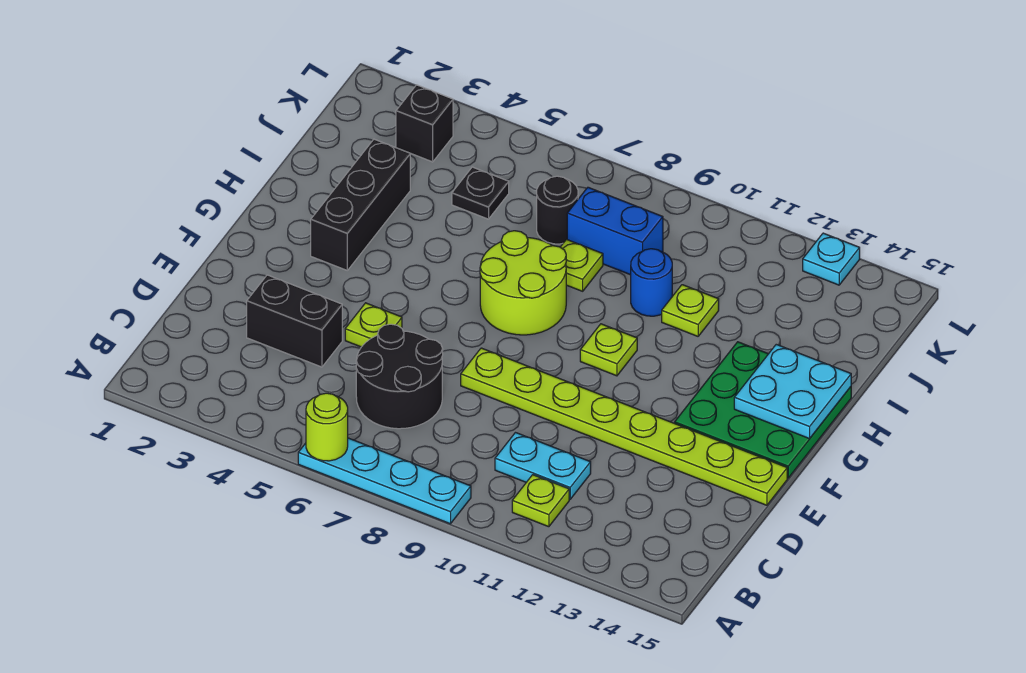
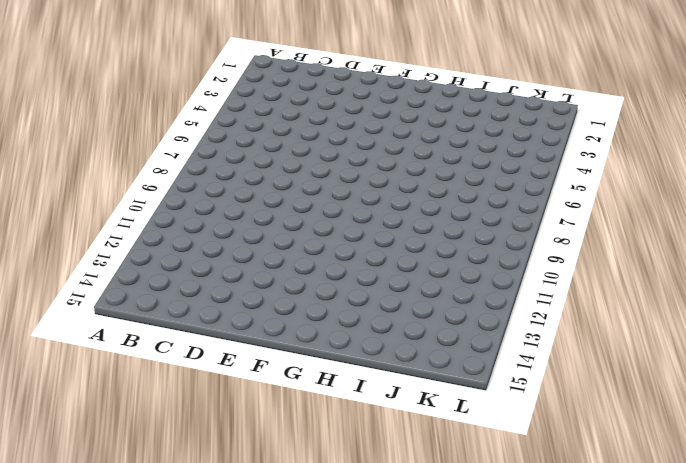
none -> cyan 1x4 plate [298,438,471,524]
none -> lime 1x1 plate [512,475,569,527]
none -> black 2x2 round brick [356,324,443,429]

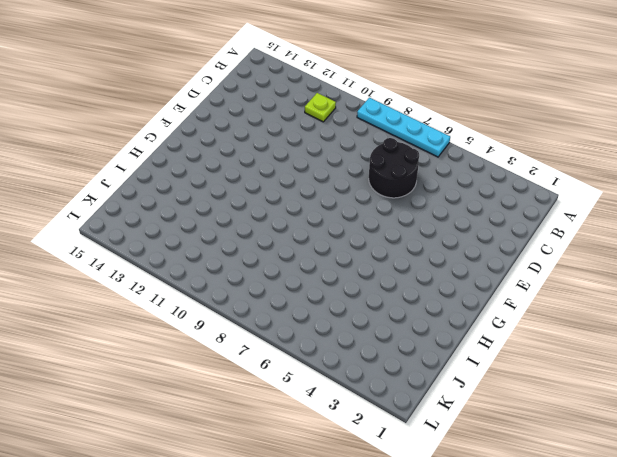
none -> cyan 1x2 plate [495,433,591,499]
none -> black 1x2 brick [247,275,342,367]
none -> lime 1x1 plate [345,303,402,347]

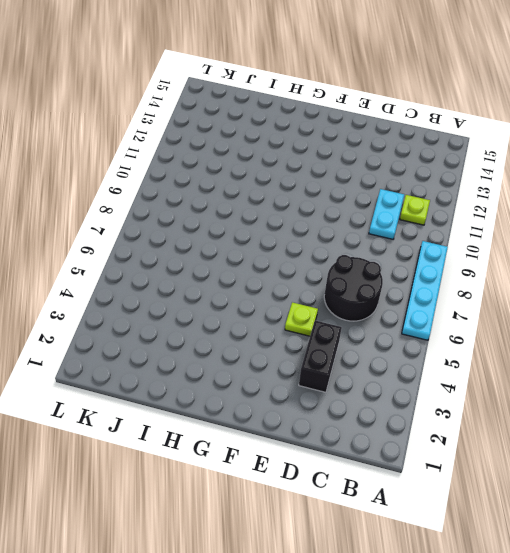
none -> lime 1x8 plate [461,348,787,505]
none -> green 3x3 plate [675,342,851,478]
none -> black 1x3 brick [311,139,410,270]

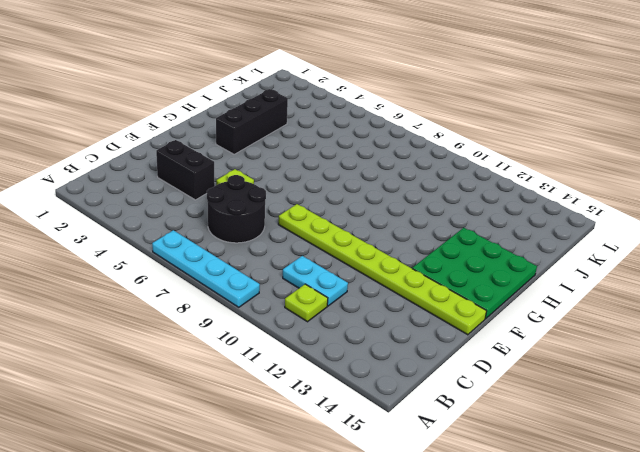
none -> lime 2x2 round brick [480,231,566,335]
none -> lime 1x1 plate [580,324,637,376]
none -> lime 1x1 plate [561,239,603,291]

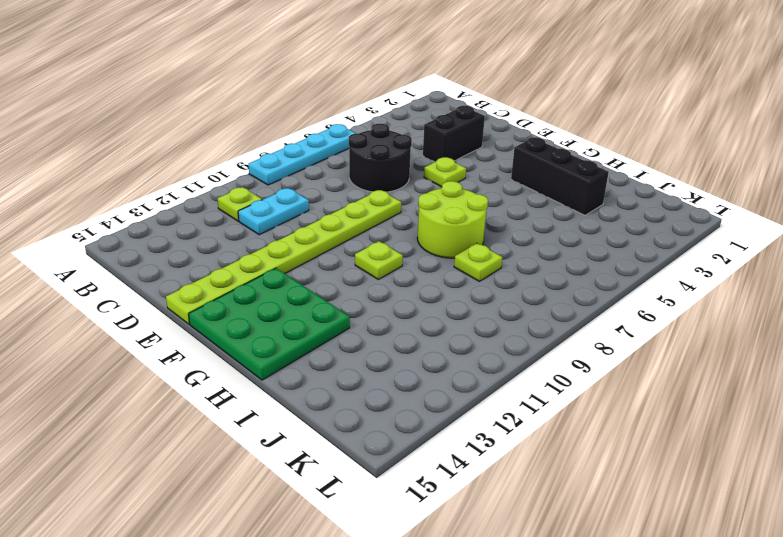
none -> blue 1x1 round brick [631,249,672,316]
none -> lime 1x1 plate [662,285,719,336]
none -> black 1x1 plate [452,167,509,219]

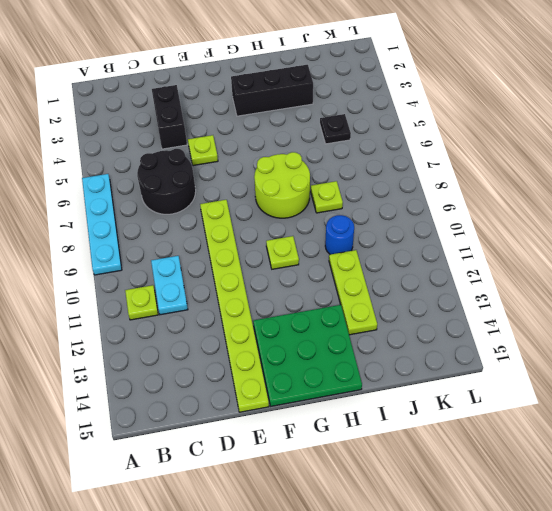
lime 1x3 plate [329,250,377,335] -> lime 1x1 plate [662,285,719,336]
none -> black 1x1 round brick [537,176,578,244]
none -> blue 1x2 brick [567,187,663,275]
none -> black 1x1 brick [396,85,453,162]

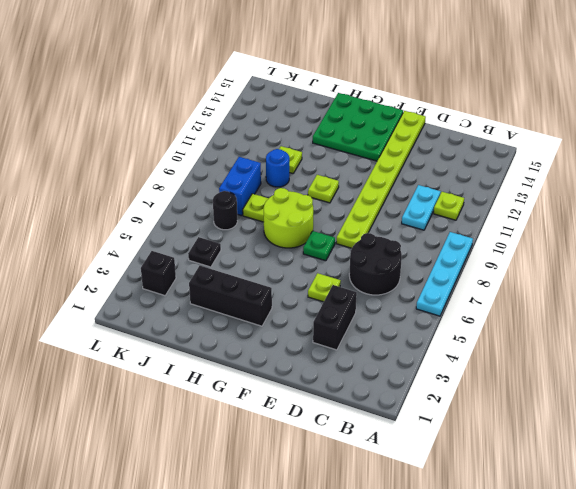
green 1x1 plate [303,231,335,261] -> none
none -> cyan 1x1 plate [803,233,860,285]
none -> lime 1x1 round brick [306,393,348,461]
none -> cyan 2x2 plate [734,344,851,439]

